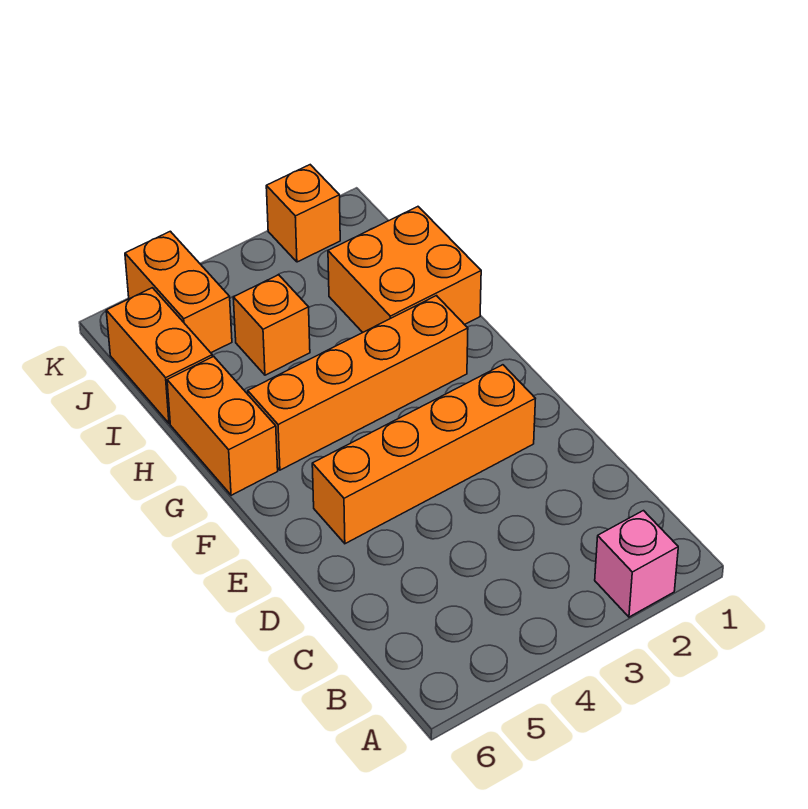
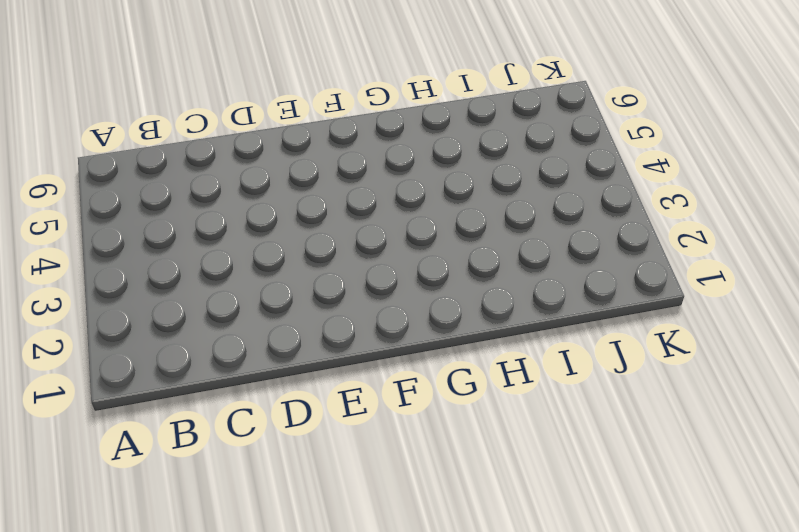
none -> pink 1x1 brick [595,511,678,617]
none -> orange 1x4 brick [312,365,536,544]

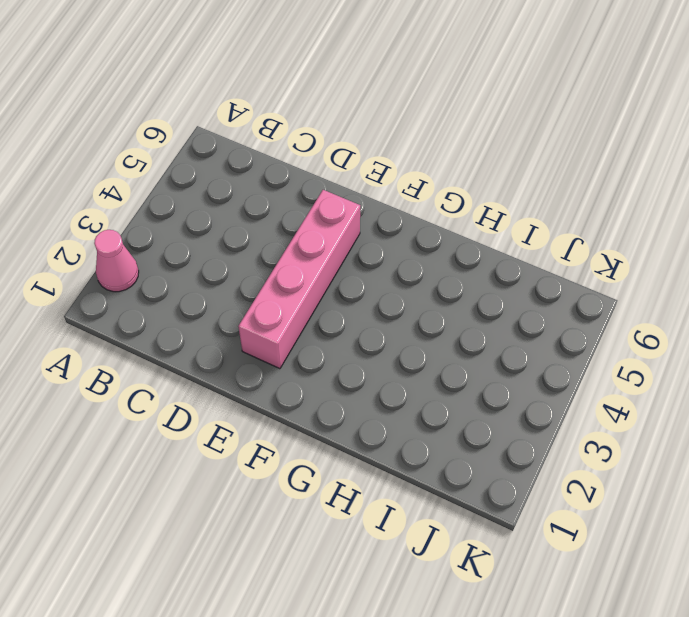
pink 1x1 cone [94,230,139,292] -> pink 1x1 brick [595,511,678,617]
pink 1x4 brick [238,190,360,369] -> orange 1x4 brick [312,365,536,544]
none -> orange 1x4 brick [248,296,468,470]
none -> orange 1x2 brick [167,357,278,495]

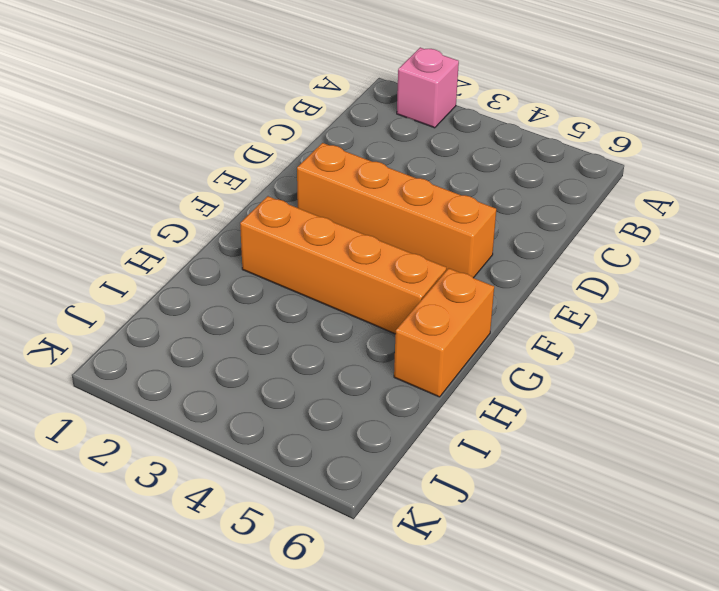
none -> orange 2x2 brick [328,207,481,332]
none -> orange 1x1 brick [233,275,310,375]

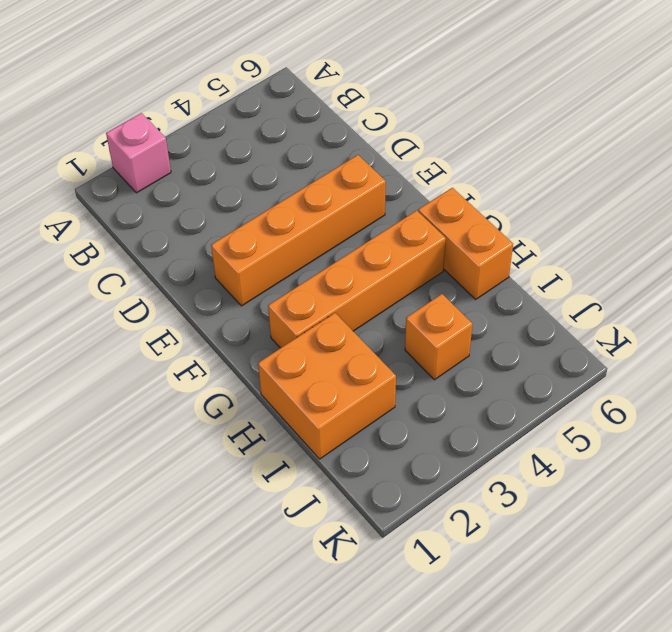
none -> orange 1x2 brick [106,288,212,423]
none -> orange 1x2 brick [125,231,232,353]

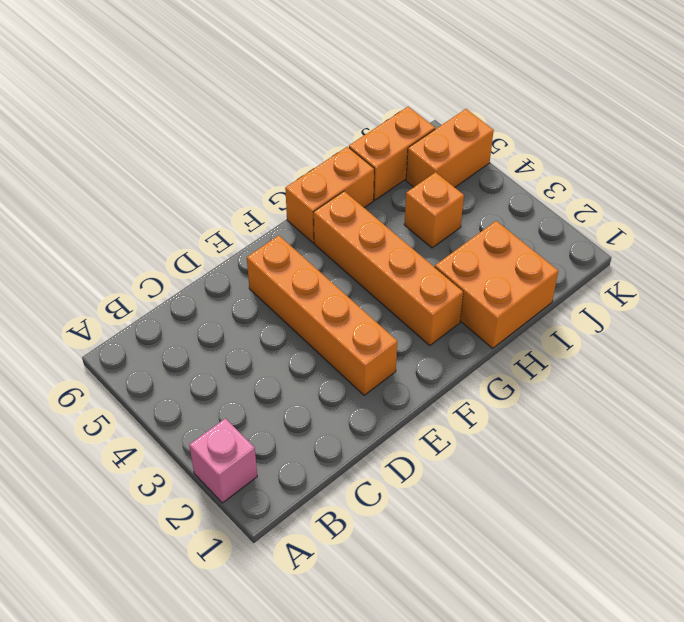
none -> orange 1x1 brick [266,165,340,262]

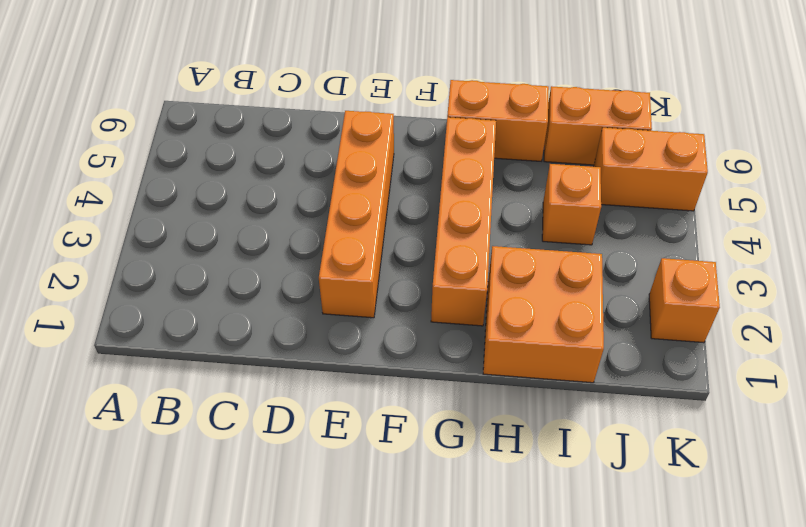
none -> pink 1x1 brick [595,511,678,617]

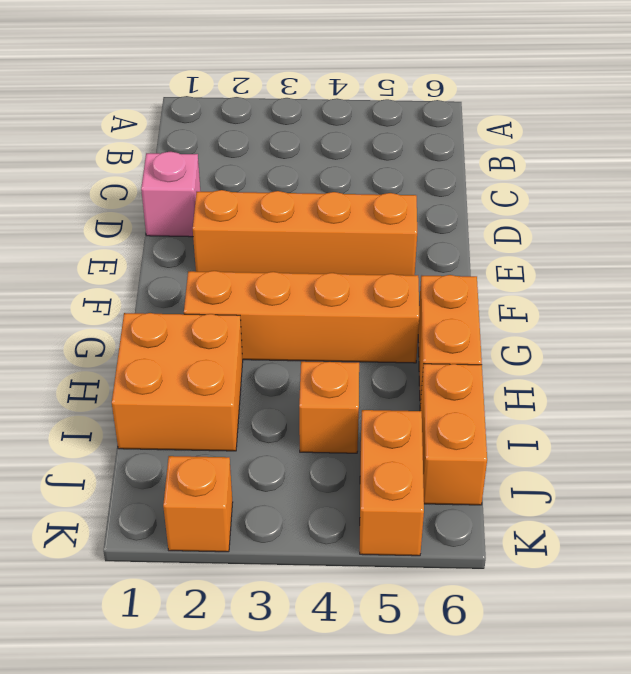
pink 1x1 brick [141,152,200,237] -> pink 1x1 brick moved to [595,511,678,617]

